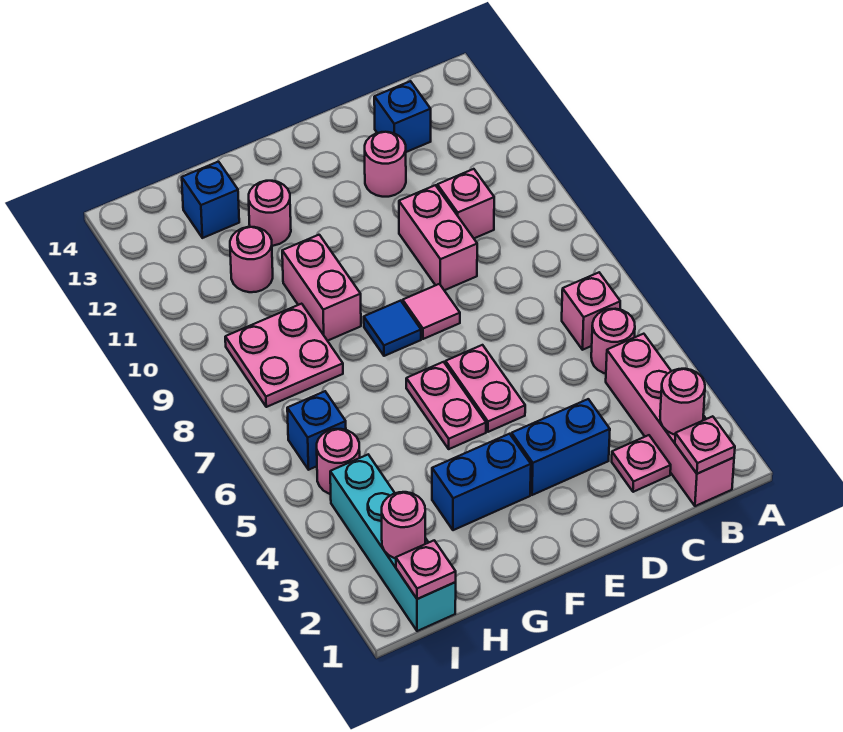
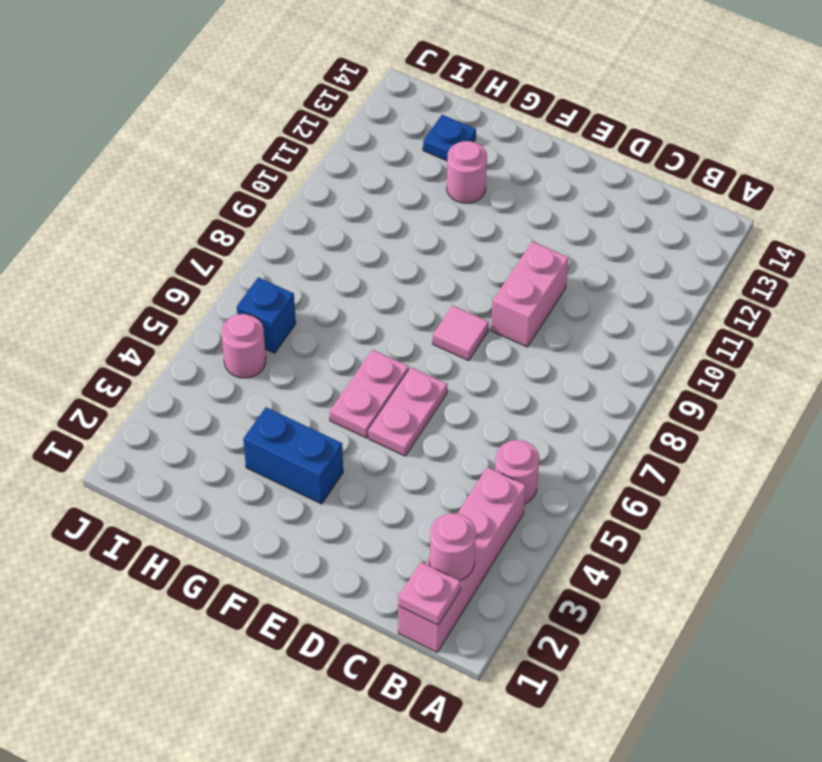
blue 1x1 plate [423,115,476,161] -> blue 1x1 brick [182,162,239,238]
none -> pink 1x1 brick [562,273,620,350]
none -> pink 1x1 plate [612,435,671,492]
none -> pink 1x1 brick [437,169,494,238]

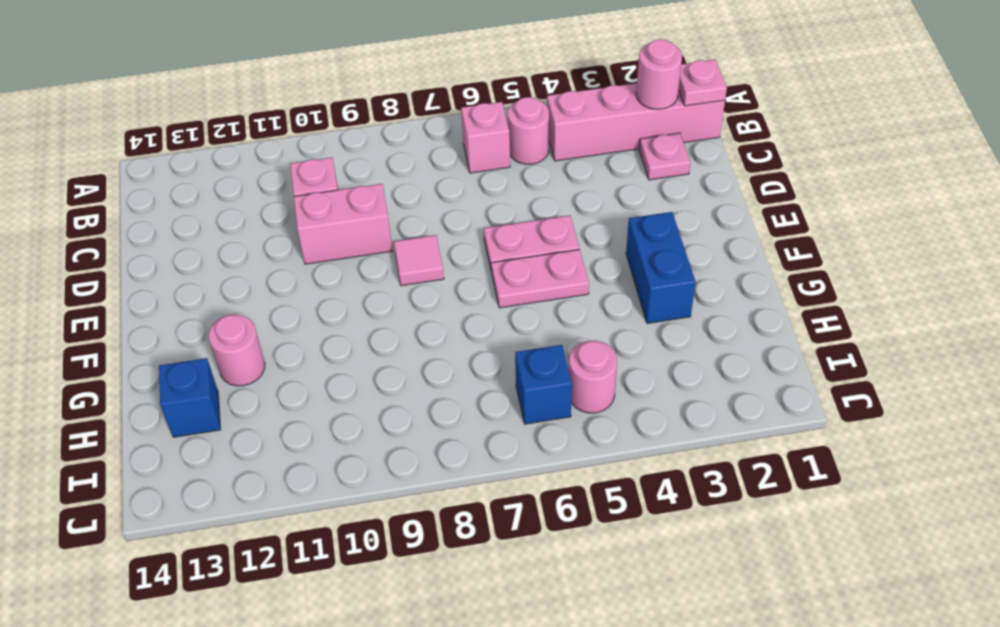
none -> blue 1x1 brick [374,81,431,152]
none -> blue 1x2 brick [512,399,610,495]
none -> pink 1x1 round brick [365,132,406,197]

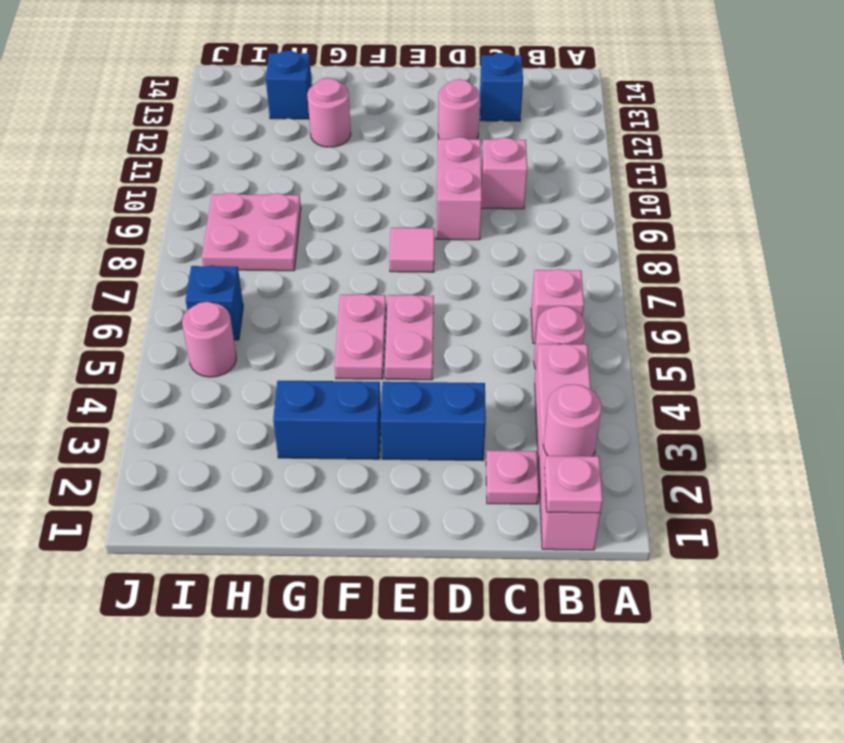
none -> blue 1x1 tile [364,301,421,356]
none -> pink 1x2 brick [282,235,361,341]
none -> pink 1x1 round brick [230,227,273,292]

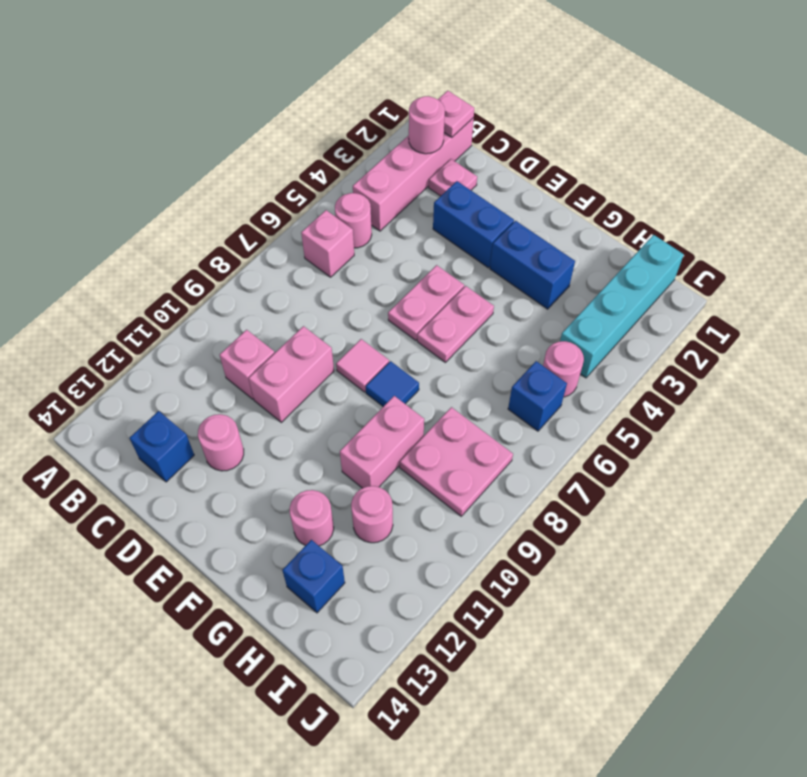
none -> pink 1x1 plate [396,540,456,599]
none -> pink 1x1 round brick [382,492,425,558]

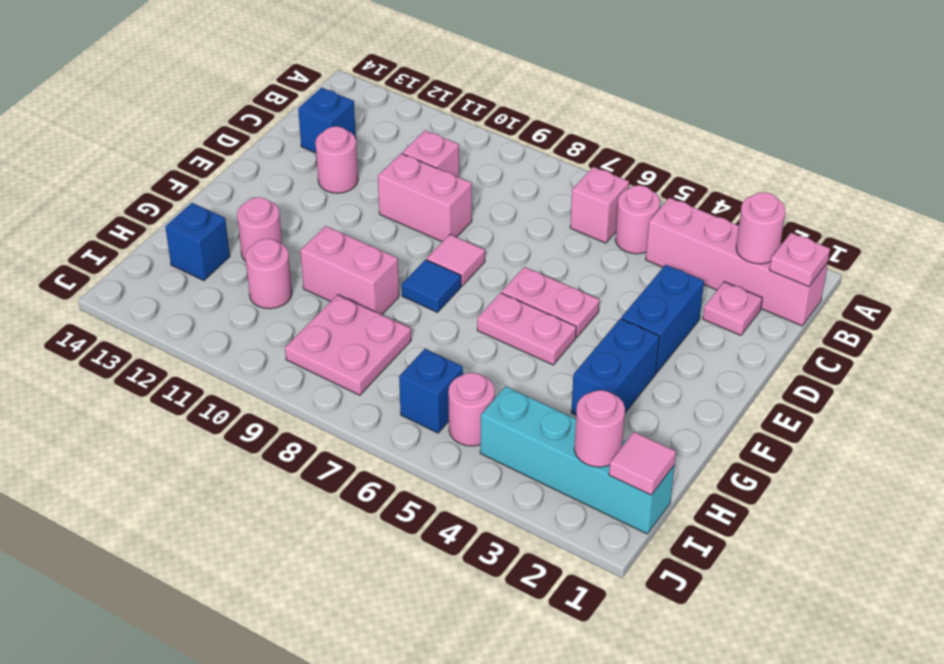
pink 1x1 tile [609,432,676,495] -> pink 1x1 plate [396,540,456,599]

